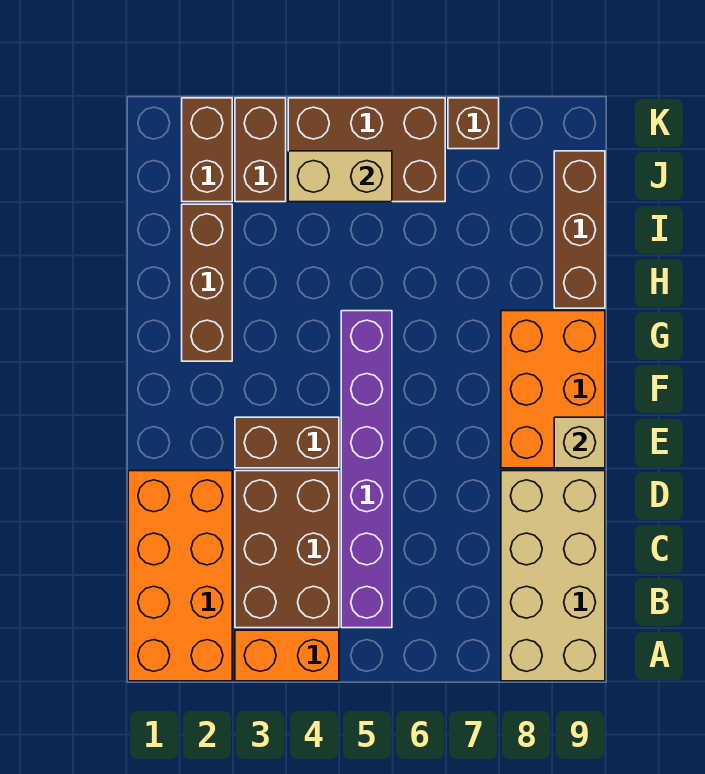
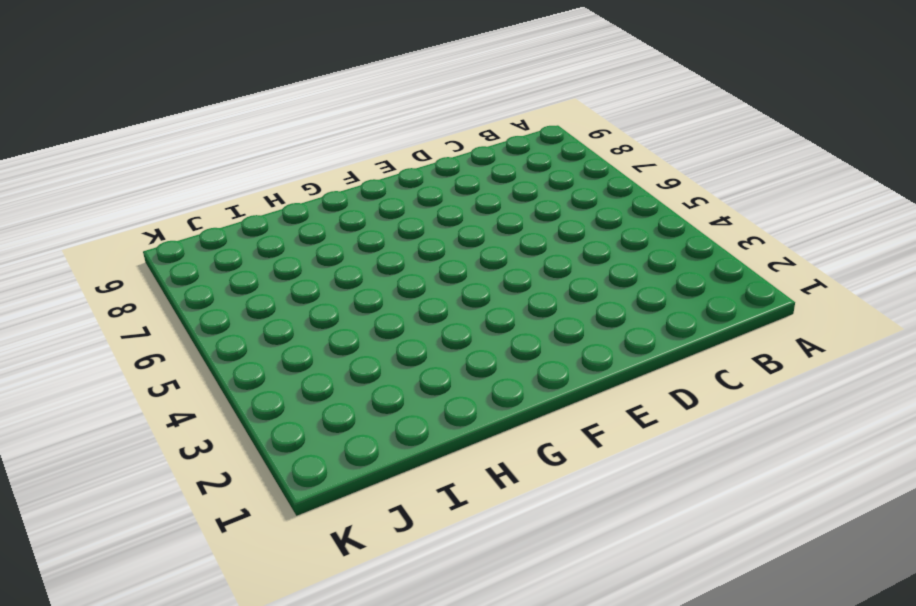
none -> orange 2x4 brick [128,471,232,681]
none -> orange 1x2 brick [235,630,339,681]
none -> tan 2x4 brick [501,471,605,681]

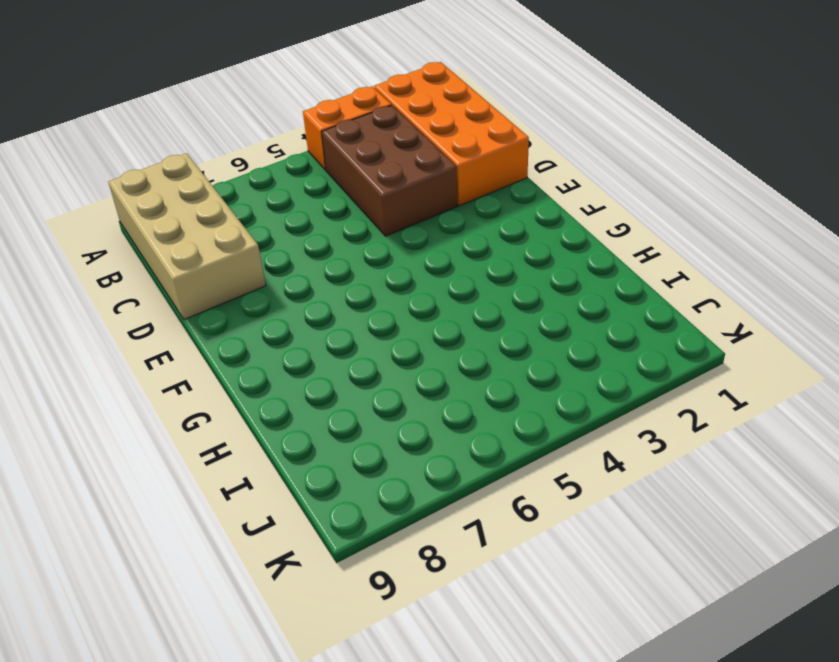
none -> purple 1x6 brick [341,311,392,628]
none -> brown 1x2 brick [235,417,339,468]
none -> orange 2x3 brick [501,311,605,468]

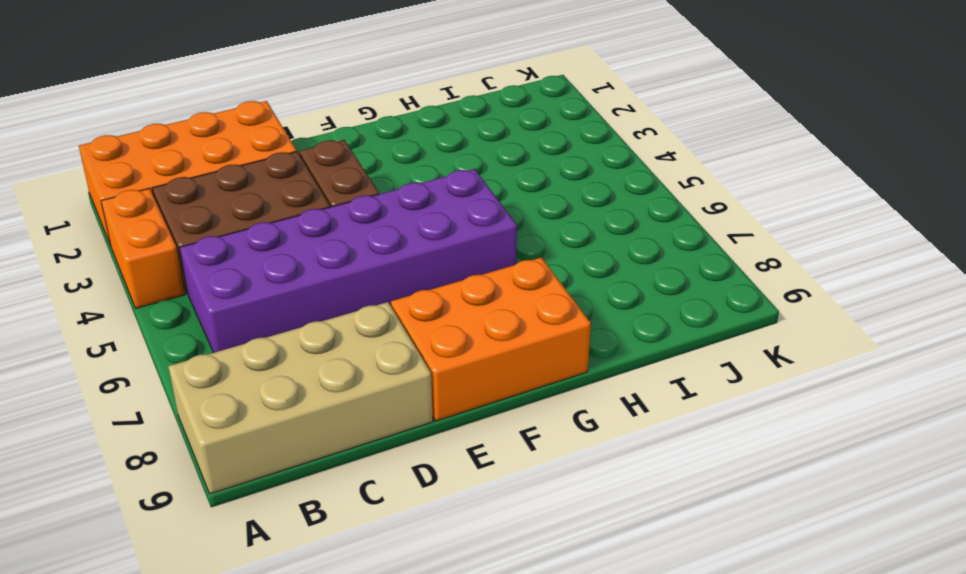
purple 2x6 brick [180,169,517,353] -> purple 1x6 brick [341,311,392,628]
none -> brown 1x3 brick [182,204,232,361]
none -> brown 1x3 brick [554,151,605,308]
none -> brown 1x2 brick [182,98,232,202]

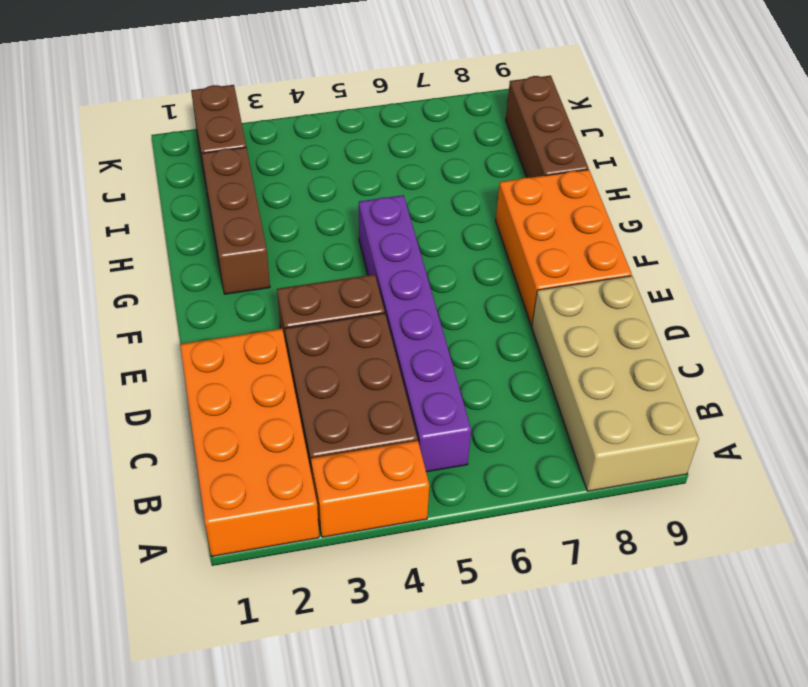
none -> brown 1x2 brick [235,98,286,202]
none -> brown 2x3 brick [288,98,445,202]
none -> brown 1x1 brick [448,98,499,149]

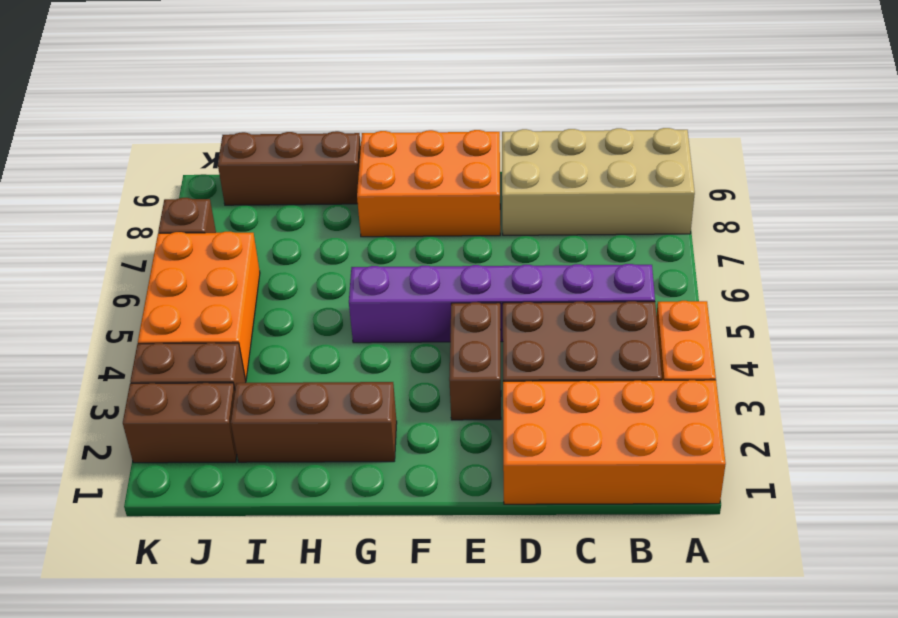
orange 2x3 brick [138,232,260,381] -> brown 2x3 brick [288,98,445,202]
none -> tan 1x1 brick [554,417,605,468]
none -> tan 1x2 brick [288,151,392,202]

